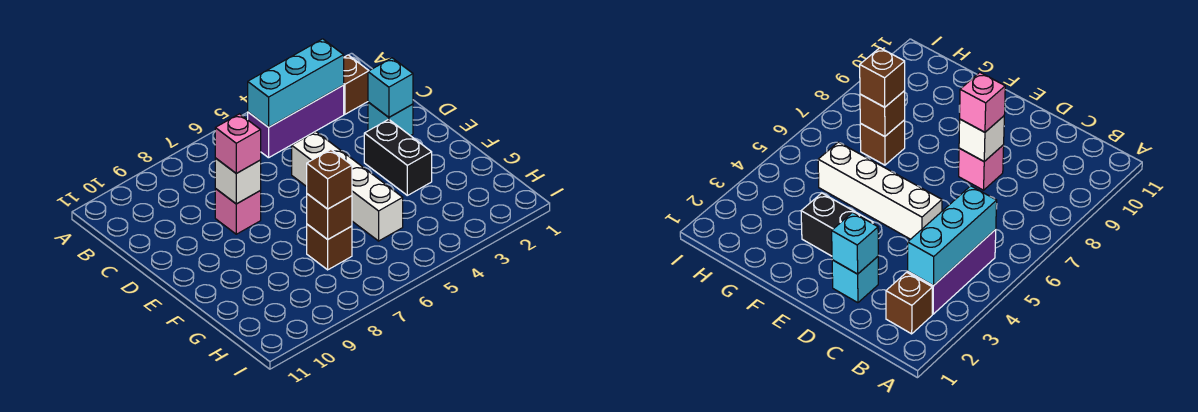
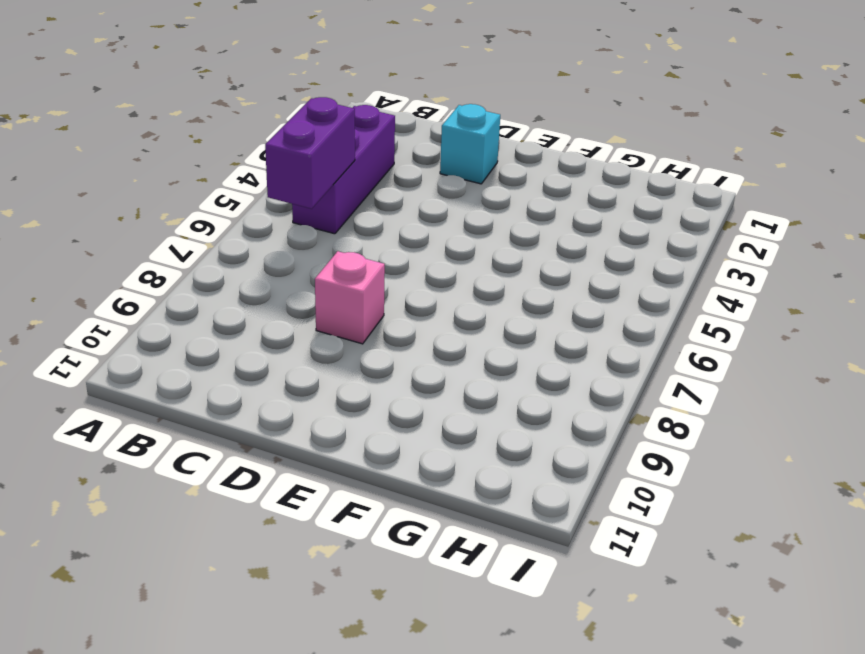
purple 1x2 brick [265,97,355,209] -> cyan 1x3 brick [248,39,344,127]
none -> brown 1x1 brick [344,55,369,114]
none -> white 1x4 brick [292,132,403,241]
none -> black 1x2 brick [364,119,432,195]

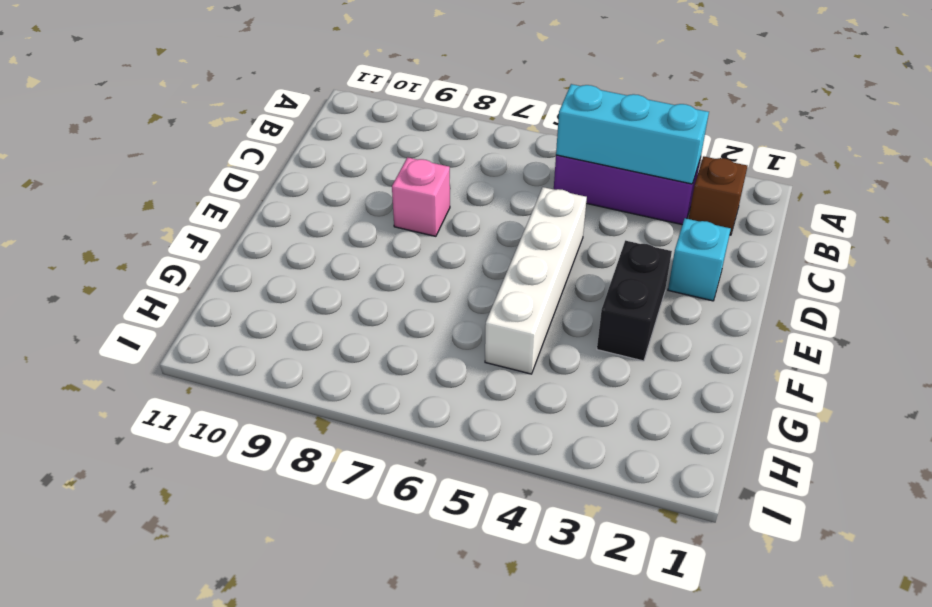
none -> brown 1x1 brick [307,224,352,270]
none -> cyan 1x1 brick [368,58,413,117]
none -> white 1x1 brick [215,158,261,204]

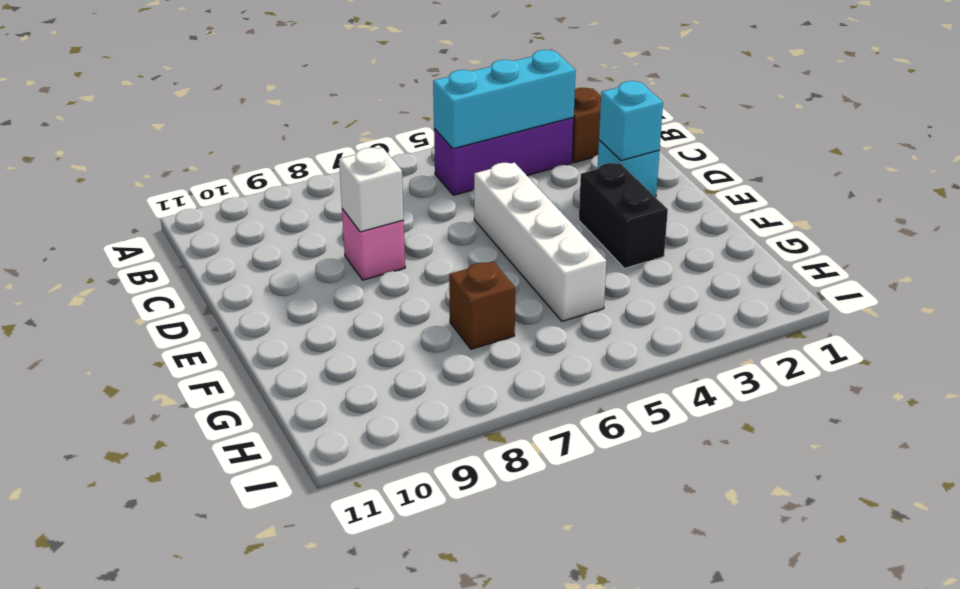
none -> brown 1x1 brick [307,194,352,239]
none -> pink 1x1 brick [215,114,261,173]
none -> brown 1x1 brick [307,150,352,209]

